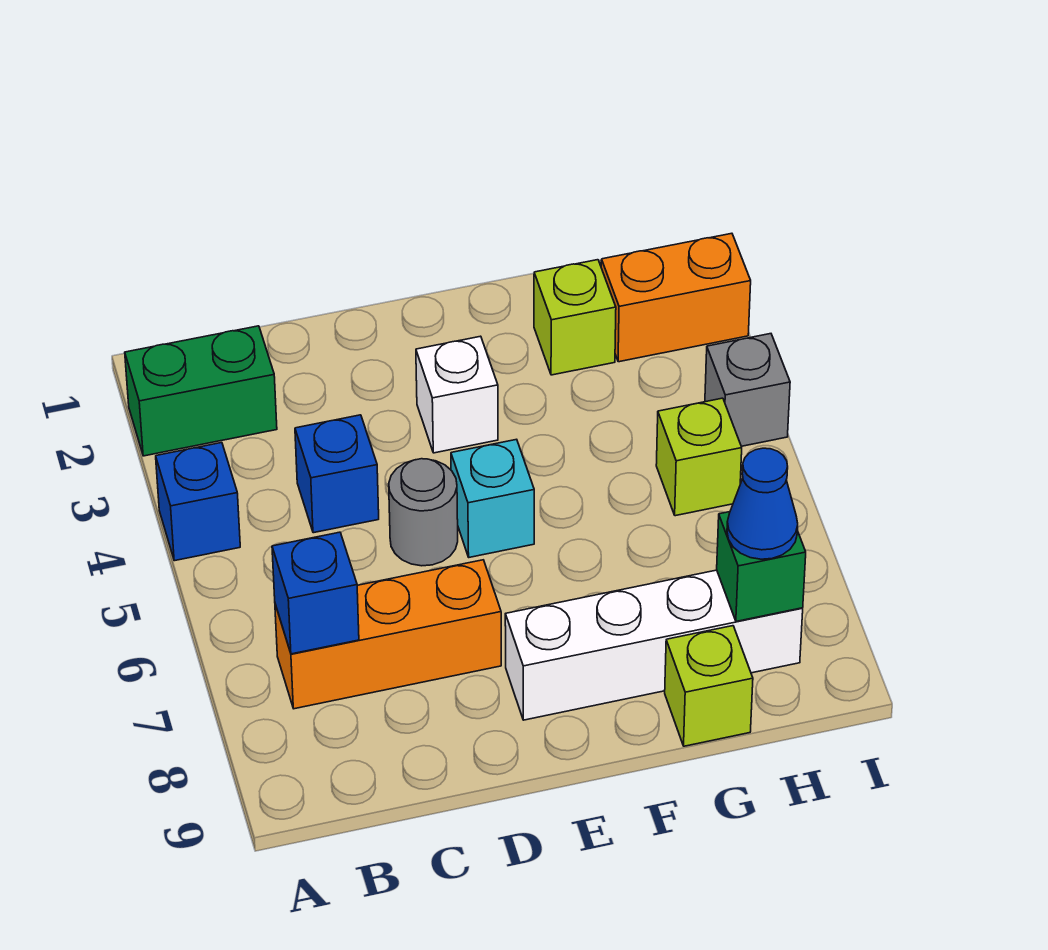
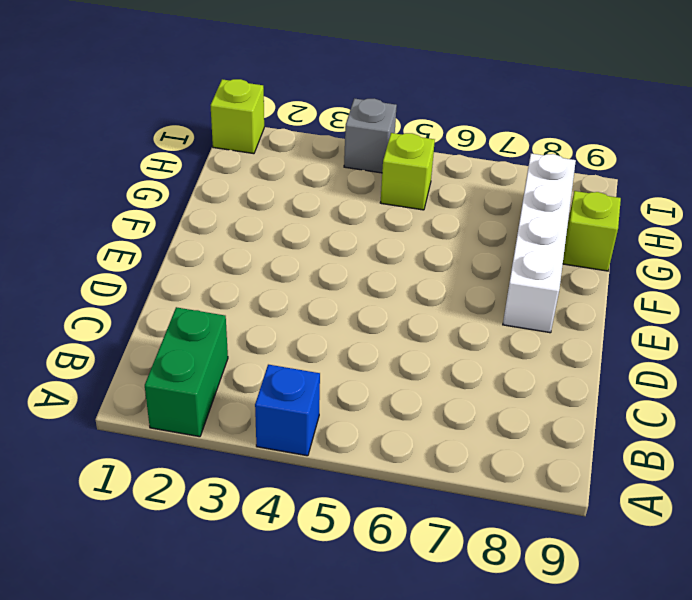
lime 1x1 brick [210,79,264,154] -> lime 1x1 brick moved to [534,260,616,375]
none -> orange 1x3 brick [275,560,501,709]
none -> blue 1x1 brick [295,415,379,533]
none -> grey 1x1 round brick [389,459,458,566]

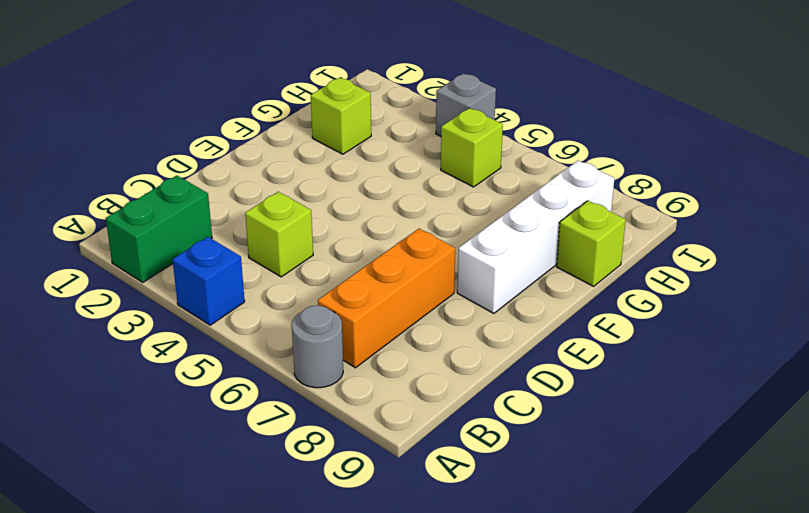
grey 1x1 round brick [292,305,343,388] -> grey 1x1 round brick moved to [389,459,458,566]
lime 1x1 brick [245,192,313,277] -> blue 1x1 brick [295,415,379,533]
none -> white 1x1 brick [416,336,498,453]
none -> cyan 1x1 brick [451,439,534,557]
none -> orange 1x2 brick [601,233,751,362]

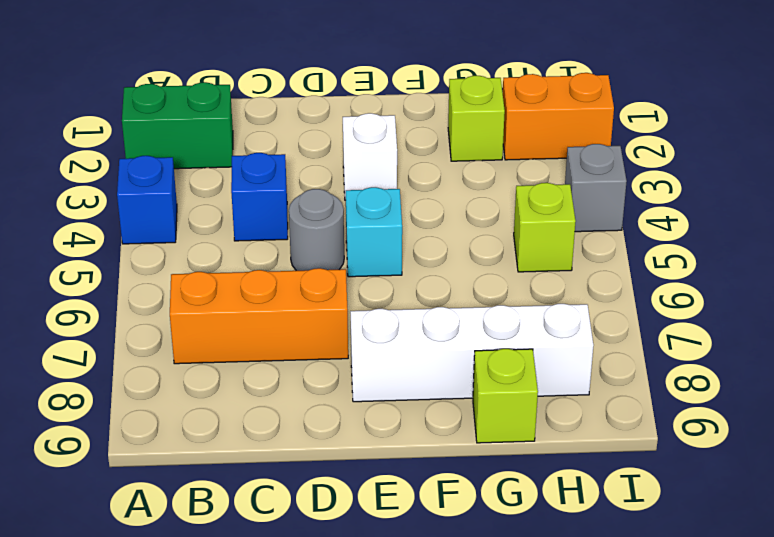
none -> blue 1x1 brick [272,532,359,654]
none -> green 1x1 brick [717,512,806,621]
none -> blue 1x1 cone [727,448,798,559]

